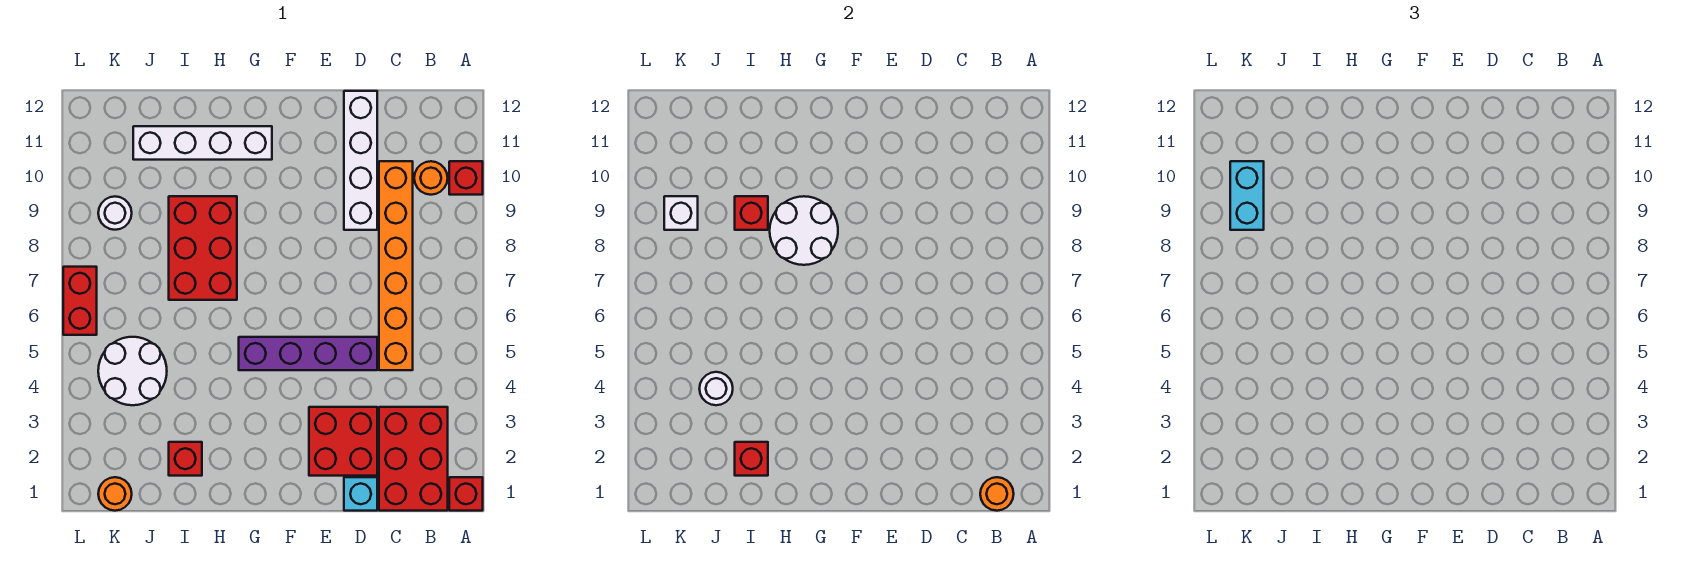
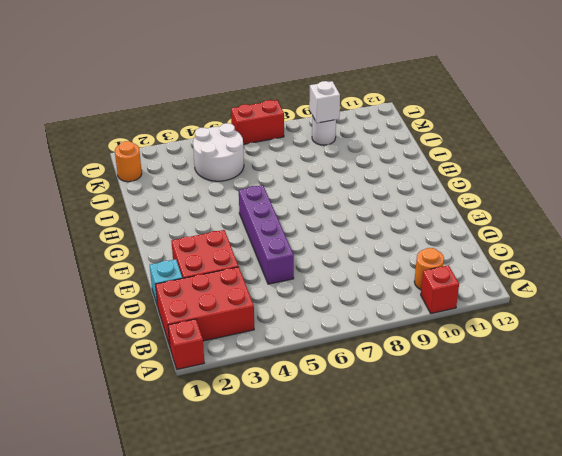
none -> orange 1x6 brick [379,161,413,370]
none -> white 1x4 brick [344,91,377,230]
none -> white 1x4 brick [133,126,272,160]

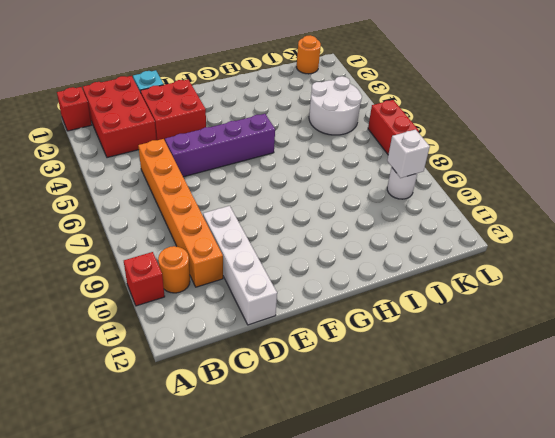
none -> white 1x4 brick [133,126,272,160]
none -> red 2x3 brick [169,196,237,300]
none -> red 1x1 brick [169,442,202,476]

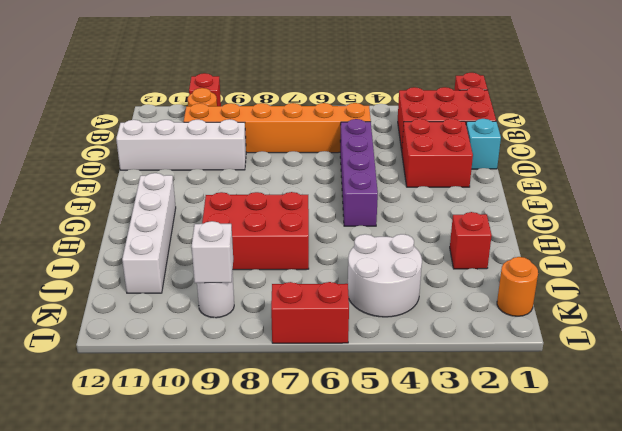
none -> orange 1x1 round brick [980,477,1014,511]
none -> white 2x2 round brick [770,196,838,265]
none -> red 1x1 brick [735,442,768,476]

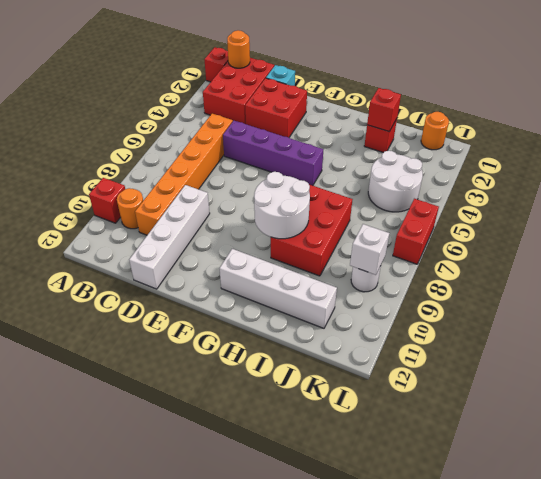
none -> red 1x1 brick [735,196,768,230]
none -> white 1x1 round brick [699,372,733,405]
none -> cyan 1x2 brick [1230,161,1264,230]

